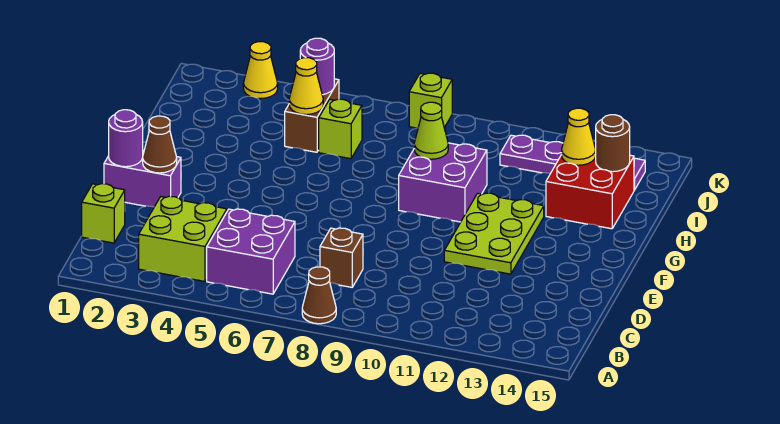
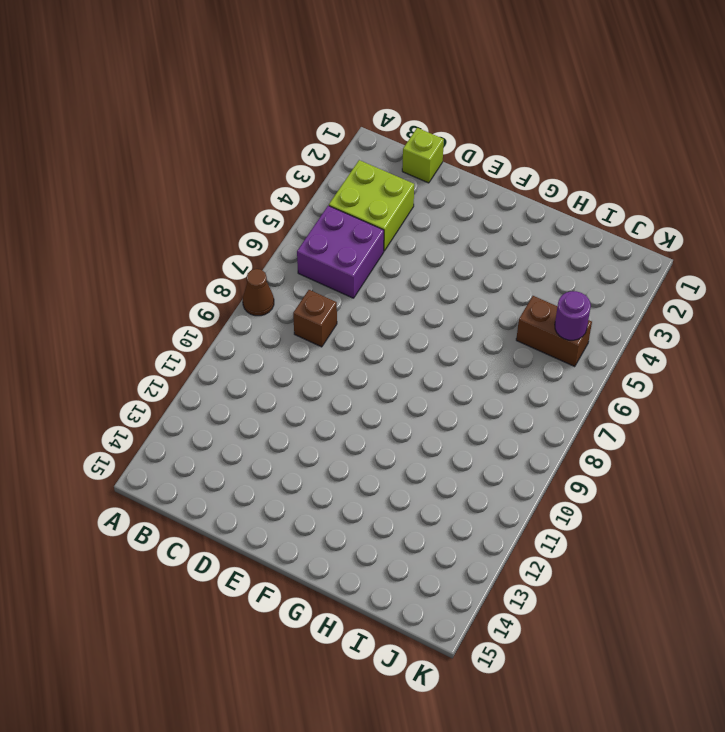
none -> purple 1x2 brick [104,150,181,207]
none -> lime 2x3 plate [444,193,544,274]
none -> purple 2x2 brick [399,143,487,222]

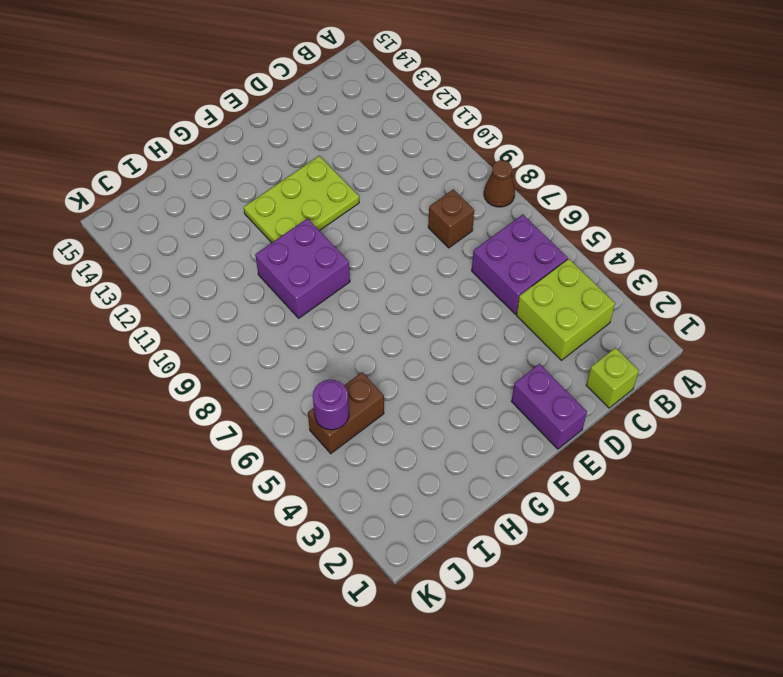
none -> red 2x2 brick [546,155,634,229]
none -> lime 1x1 brick [319,99,362,159]
none -> purple 1x4 plate [500,135,645,190]

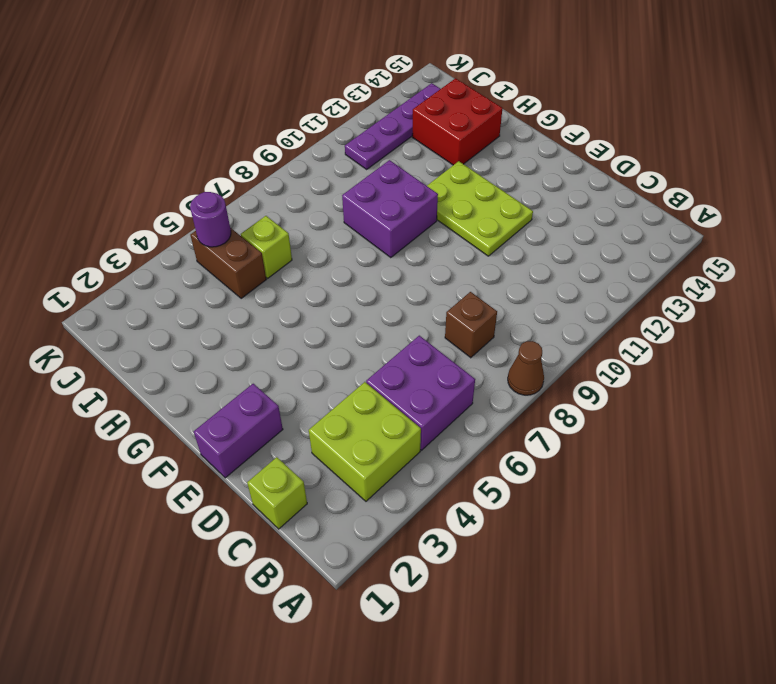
none -> yellow 1x1 cone [243,42,278,99]
none -> lime 1x1 brick [409,73,452,128]
none -> purple 1x1 round brick [109,110,143,167]

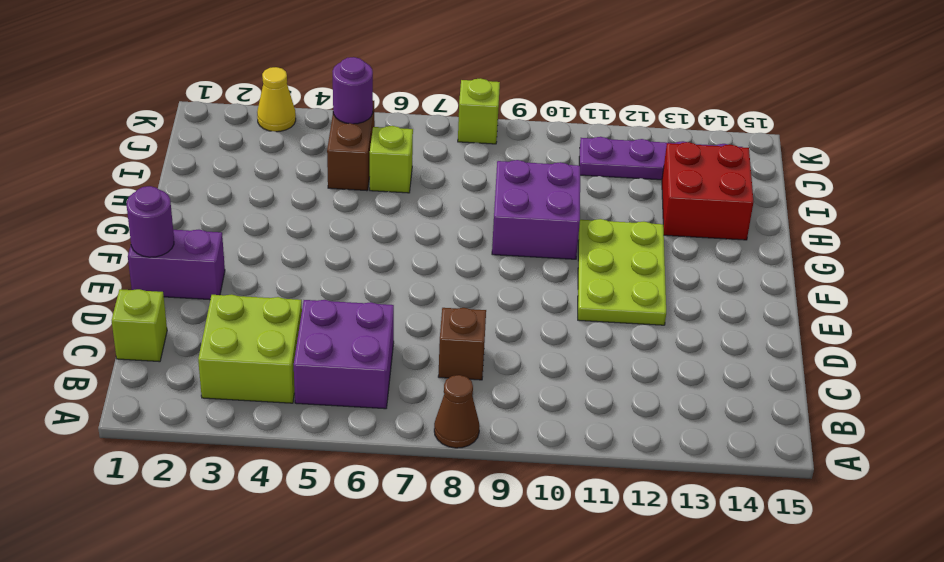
none -> brown 1x1 cone [143,116,177,173]
none -> lime 1x1 cone [414,102,448,159]
none -> yellow 1x1 cone [289,58,323,115]

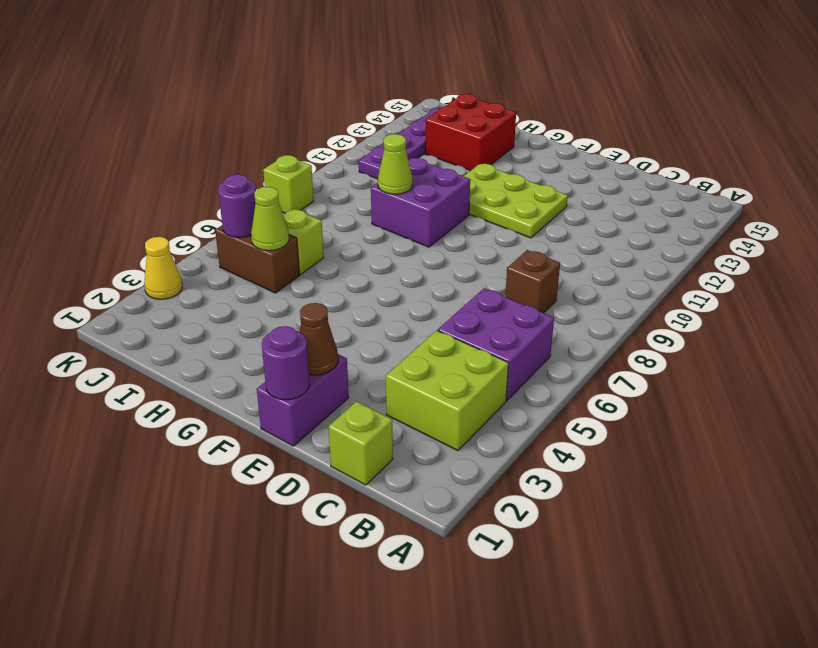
lime 1x1 cone [251,187,289,251] -> yellow 1x1 cone [289,58,323,115]
none -> brown 1x1 cone [302,267,336,324]
none -> yellow 1x1 cone [562,108,596,165]
none -> brown 1x1 round brick [596,115,630,172]

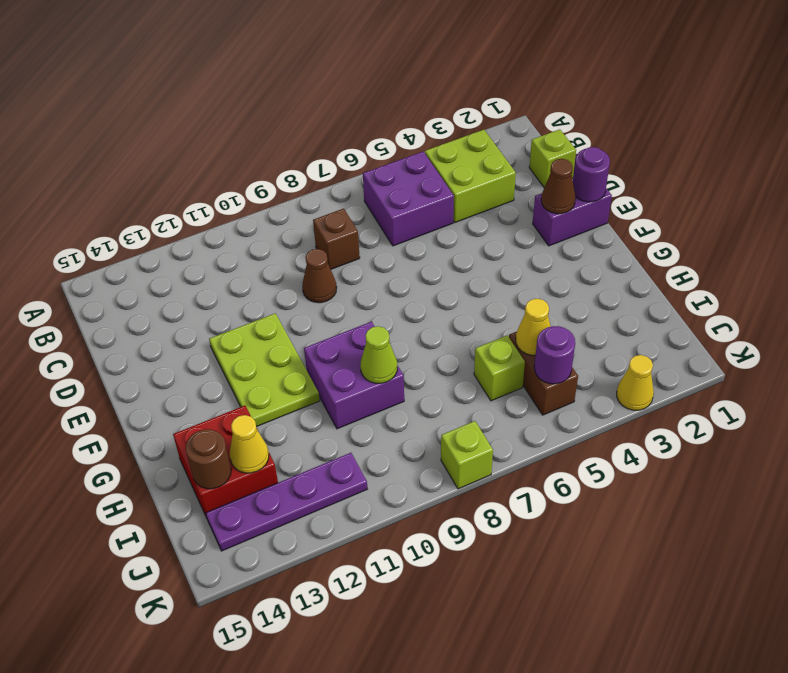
brown 1x1 cone [302,249,337,303] -> brown 1x1 cone moved to [302,267,336,324]

